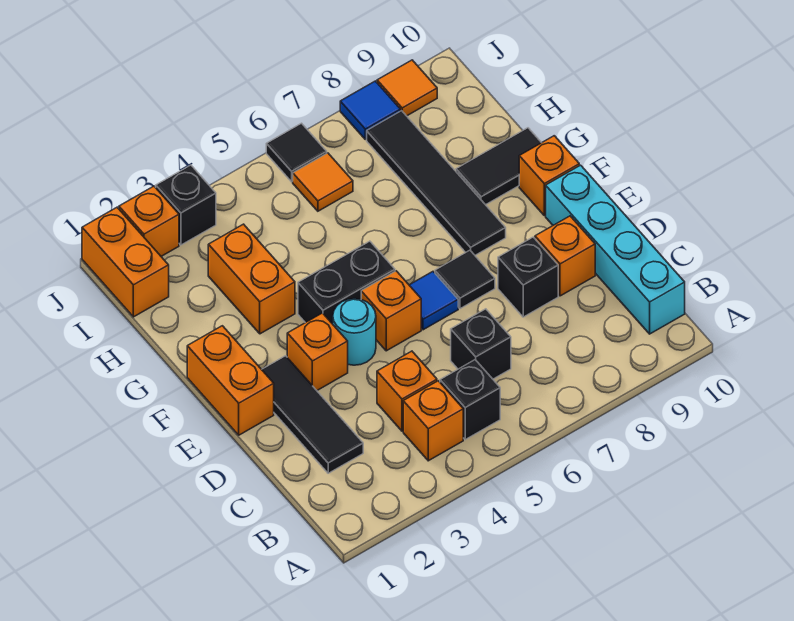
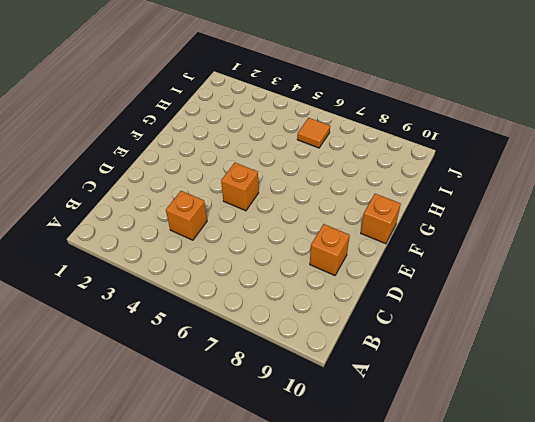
none -> orange 1x1 brick [403,381,463,461]
none -> black 1x1 brick [440,360,500,440]
none -> cyan 1x4 brick [546,165,685,334]

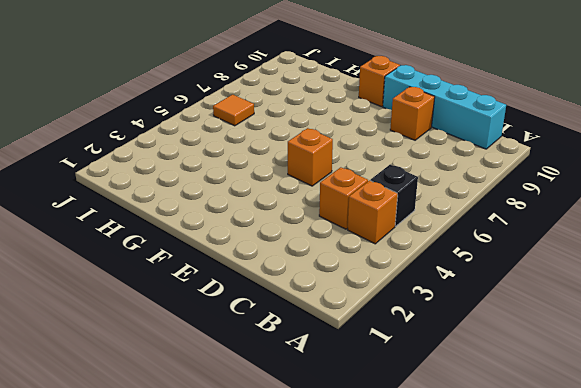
none -> black 1x3 tile [262,356,363,473]
none -> black 1x1 brick [451,309,511,379]
none -> black 1x1 brick [498,237,558,317]

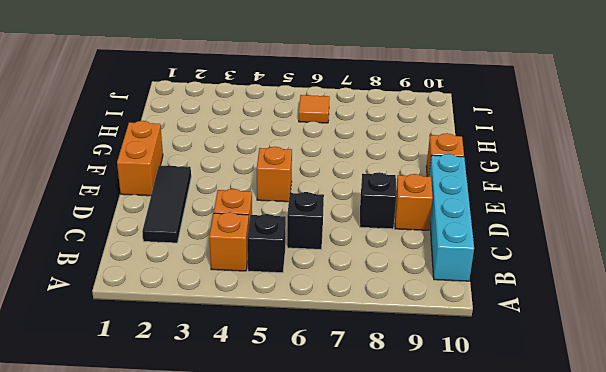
none -> orange 1x1 brick [287,313,348,390]
none -> cyan 1x1 round brick [333,299,376,365]
none -> blue 1x1 tile [409,272,458,330]

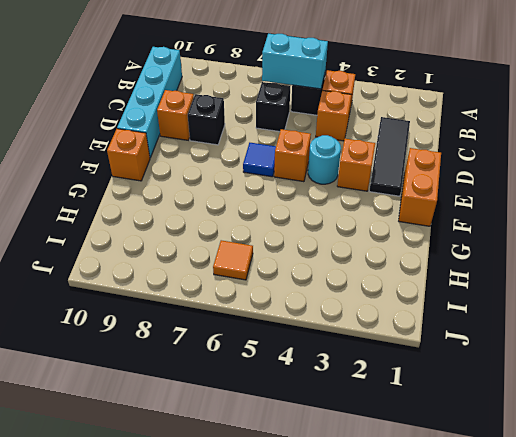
cyan 1x2 brick [262,34,328,89] -> none
none -> black 1x1 tile [435,250,495,309]
none -> black 1x2 brick [298,241,395,324]
none -> black 1x4 tile [367,111,506,255]

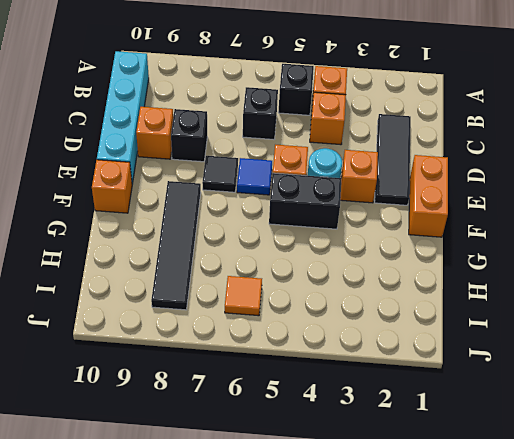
none -> orange 1x2 brick [208,224,295,334]
none -> black 1x2 tile [456,128,541,205]
none -> orange 1x2 brick [82,208,169,317]

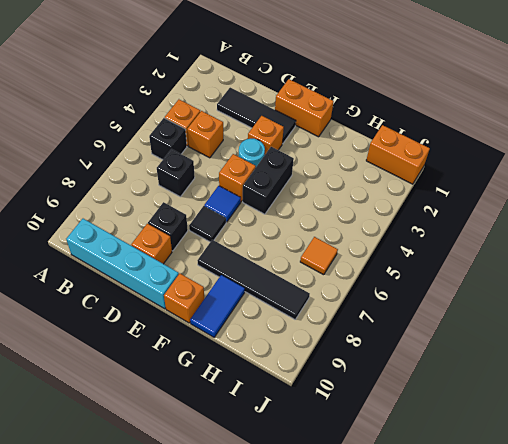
blue 1x2 tile [190,275,245,337] -> black 1x2 tile [456,128,541,205]
none -> orange 1x2 brick [208,224,295,334]
none -> orange 1x1 brick [119,186,179,256]
none -> black 1x1 brick [156,165,216,245]

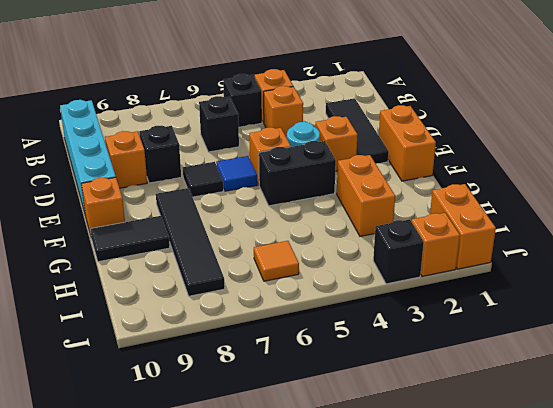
none -> black 1x1 tile [266,123,327,182]
none -> blue 1x1 tile [340,81,400,139]
none -> orange 1x1 tile [377,60,437,116]

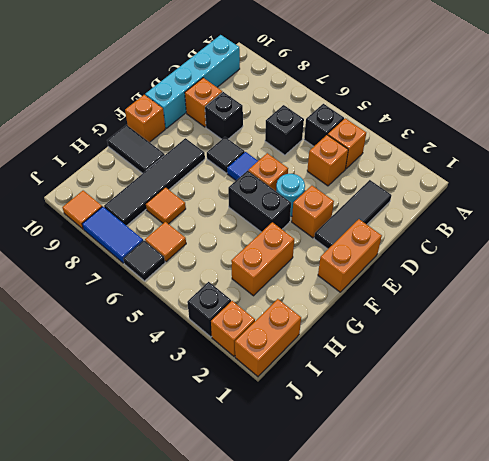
orange 1x1 tile [146,187,186,224] -> none
blue 1x2 tile [82,207,143,263] -> blue 1x1 tile [340,81,400,139]

